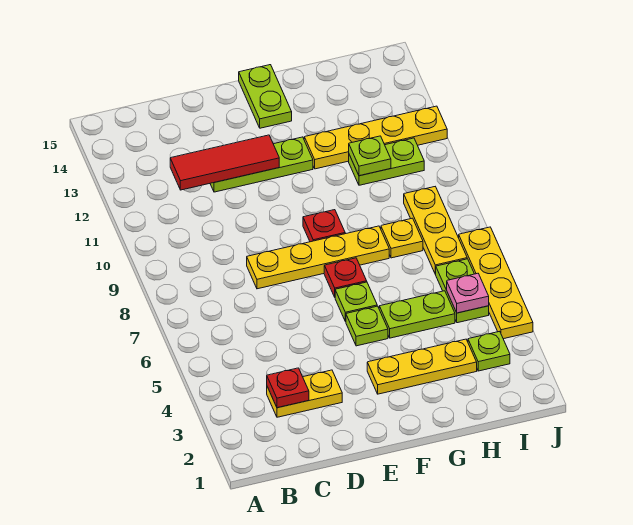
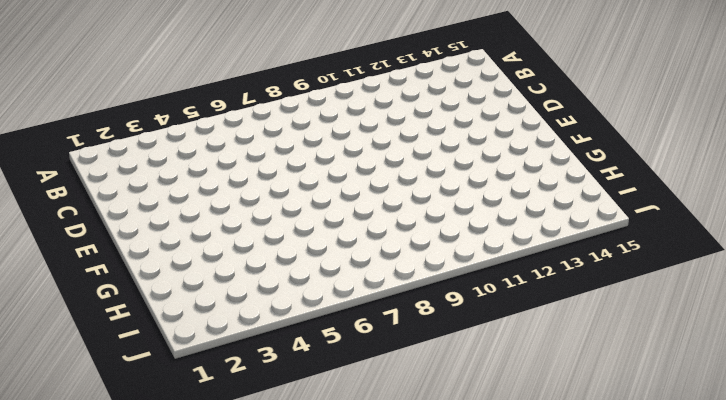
none -> yellow 1x2 plate [267,370,342,417]
none -> yellow 1x4 plate [247,226,389,289]
none -> lime 1x3 plate [210,137,313,192]

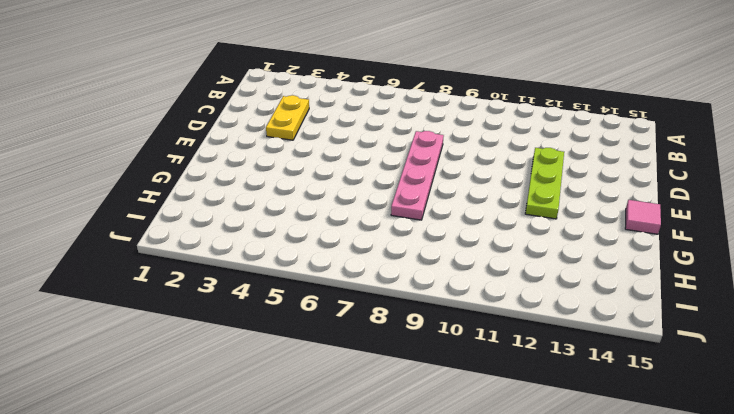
pink 1x4 plate [391,131,444,220] -> yellow 1x4 plate [247,226,389,289]
pink 1x1 tile [625,200,661,234] -> lime 1x2 plate [239,65,292,128]
none -> yellow 1x3 plate [367,339,477,394]
none -> lime 1x1 plate [346,306,388,346]
none -> lime 1x1 plate [335,282,377,322]

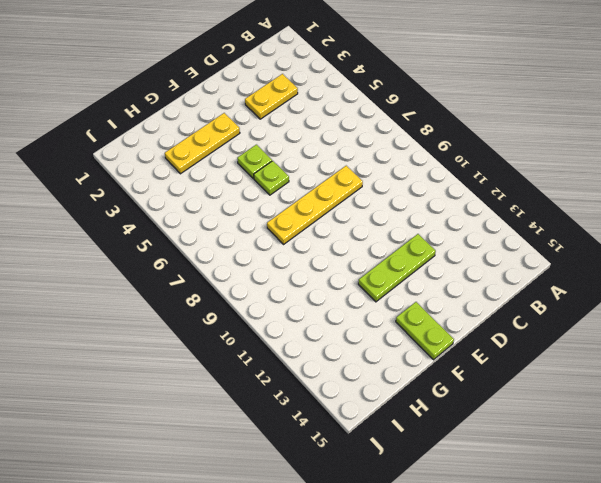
none -> red 1x1 plate [324,258,367,297]
none -> red 1x1 plate [303,210,345,242]
none -> lime 1x2 plate [379,291,455,338]

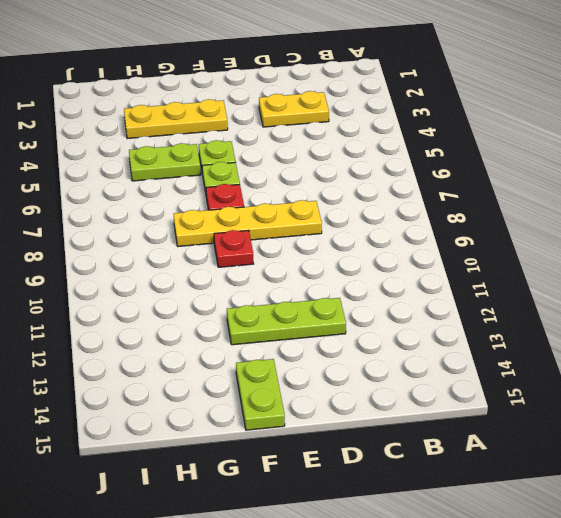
none -> yellow 1x4 plate [304,106,447,169]
none -> yellow 1x1 plate [381,218,423,258]
none -> lime 1x2 plate [349,138,424,185]

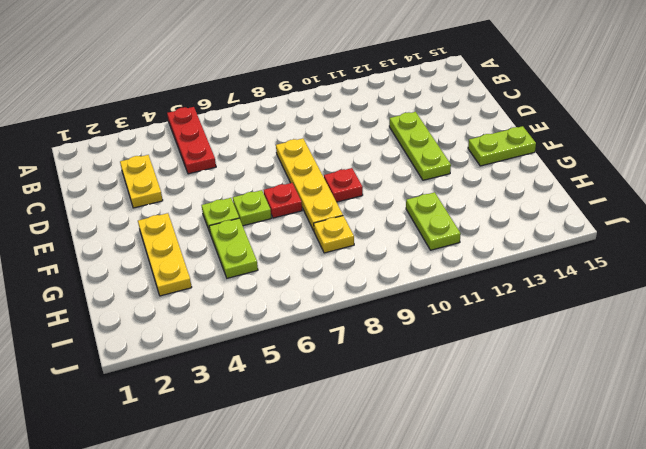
red 1x3 plate [167,107,216,174] -> none
none -> yellow 1x4 plate [304,106,447,169]
none -> lime 1x1 plate [468,331,510,371]
none -> lime 1x2 plate [436,259,489,323]

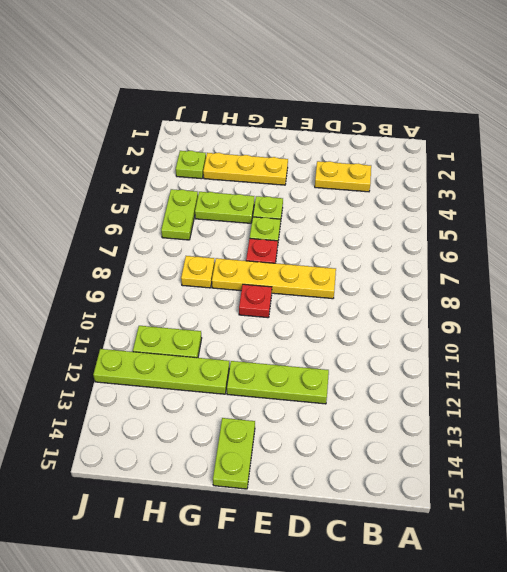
lime 1x4 plate [93,349,229,394] -> yellow 1x4 plate [304,106,447,169]
none -> yellow 1x3 plate [404,187,467,274]
none -> yellow 1x4 plate [459,227,533,339]
none -> red 1x1 plate [267,368,309,408]

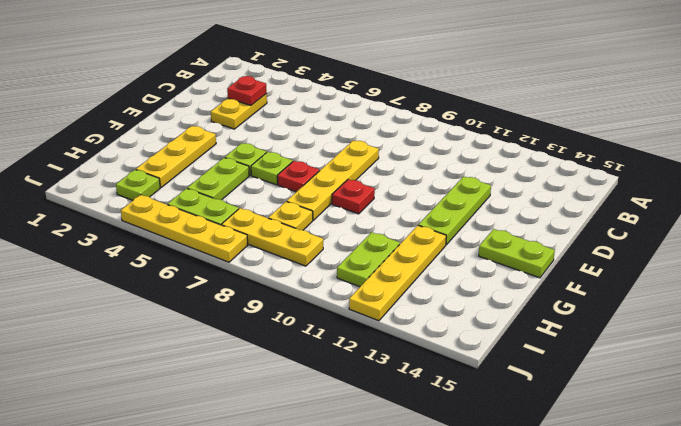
none -> red 1x3 tile [170,135,279,190]
none -> lime 1x1 plate [349,136,391,176]
none -> pink 1x1 plate [447,273,489,313]

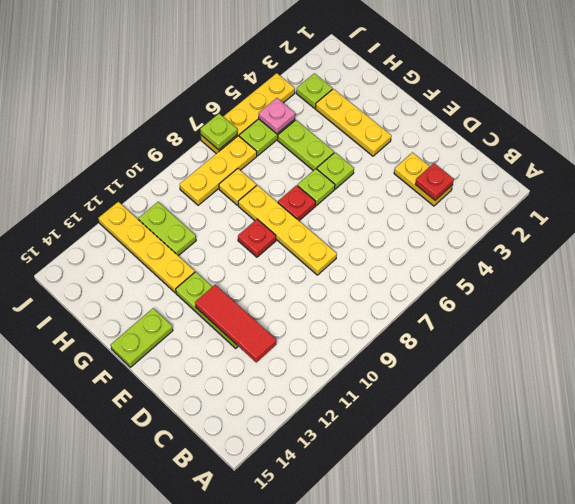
lime 1x1 plate [200,114,237,150] -> lime 1x1 plate moved to [349,136,391,176]

